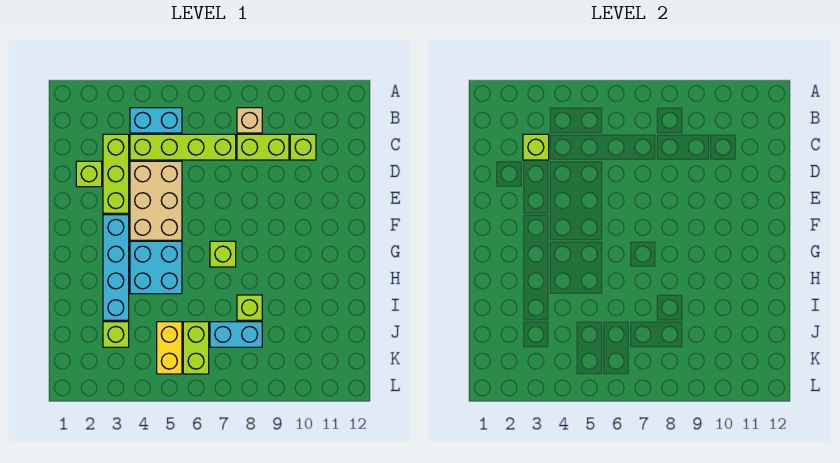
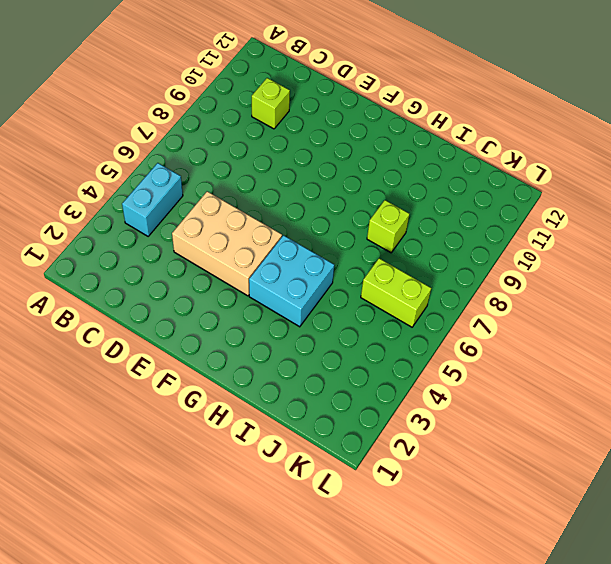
none -> tan 1x1 brick [237,108,262,133]
none -> lime 1x3 brick [103,134,129,213]
none -> lime 1x4 brick [130,134,236,160]

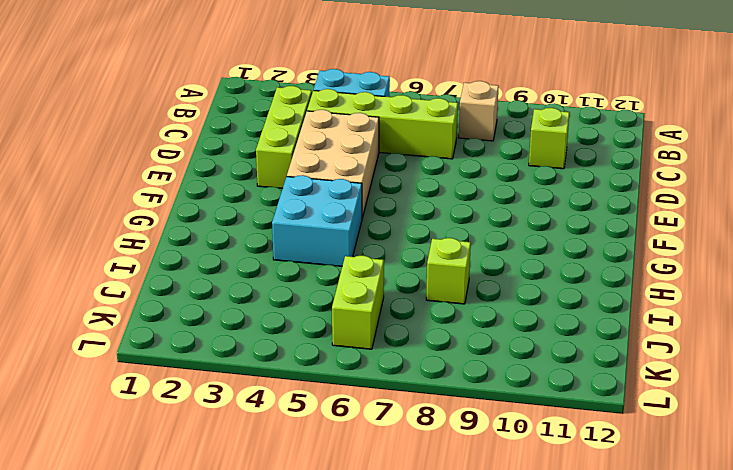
none -> lime 1x2 brick [237,134,289,160]
none -> lime 1x1 brick [76,161,102,187]
none -> cyan 1x4 brick [103,215,129,320]

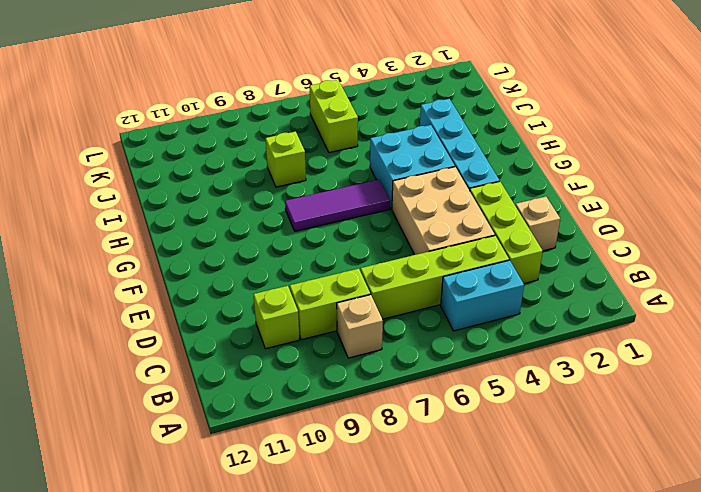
tan 1x1 brick [515,197,560,251] -> lime 1x1 brick [76,161,102,187]
purple 1x3 tile [285,180,390,231] -> lime 1x1 brick [210,241,236,267]
none -> lime 1x1 brick [103,322,129,347]
none -> yellow 1x2 brick [157,322,182,374]
none -> cyan 1x2 brick [210,322,262,347]

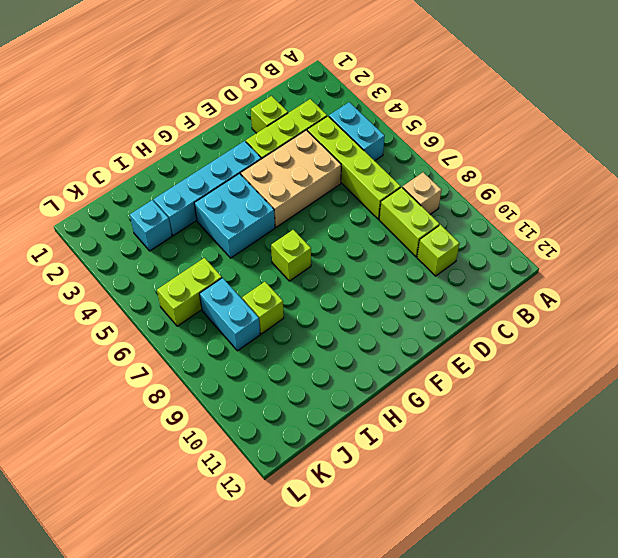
cyan 1x1 brick [130,200,172,251] -> lime 1x1 brick [103,322,129,347]
none -> yellow 1x2 brick [157,322,182,374]
none -> lime 1x1 brick [523,134,549,160]

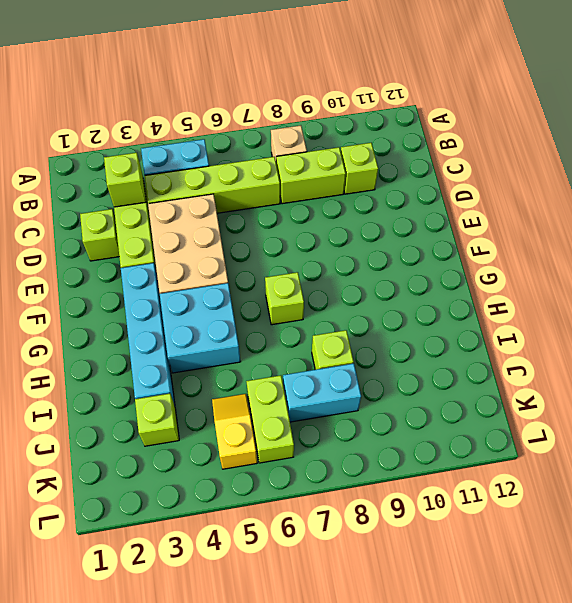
yellow 1x2 slope [212,394,257,469] -> yellow 1x2 brick [157,322,182,374]

